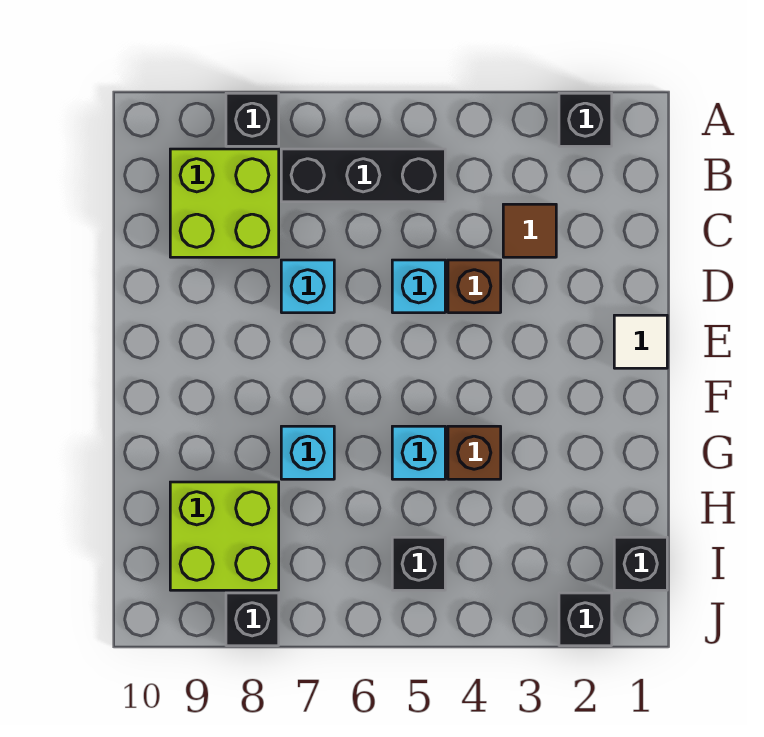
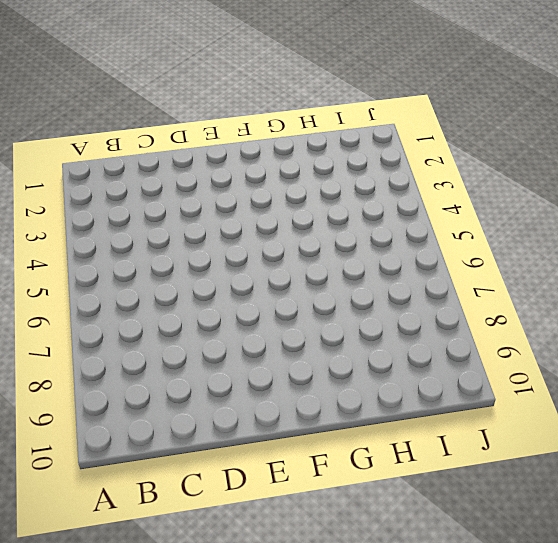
none -> black 1x1 brick [559,93,612,146]
none -> black 1x1 brick [226,93,279,146]
none -> black 1x3 brick [281,149,445,202]

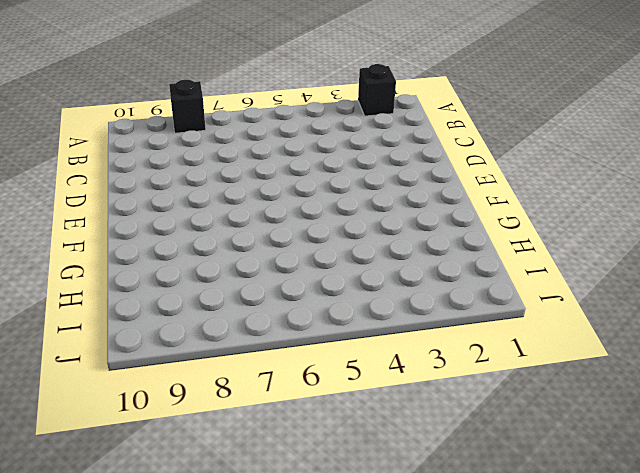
none -> black 1x3 brick [281,149,445,202]
none -> lime 2x2 brick [170,149,279,257]
none -> brown 1x1 tile [503,204,556,257]

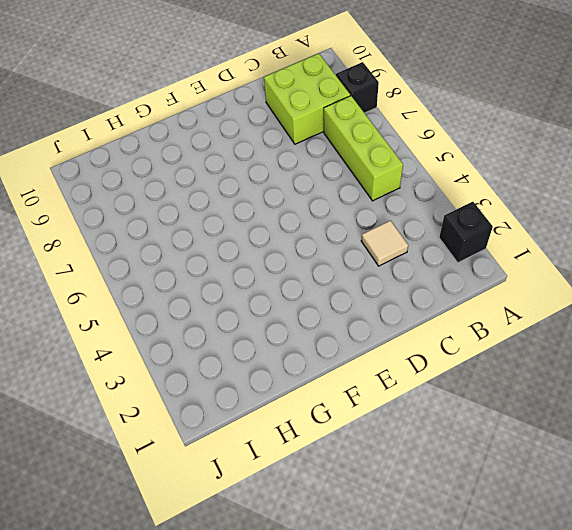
lime 1x3 brick [324,96,403,201] -> black 1x3 brick [281,149,445,202]
tan 1x1 tile [361,221,408,266] -> brown 1x1 tile [503,204,556,257]
none -> brown 1x1 brick [448,260,501,313]
none -> cyan 1x1 brick [392,260,445,313]
none -> cyan 1x1 brick [281,260,334,313]

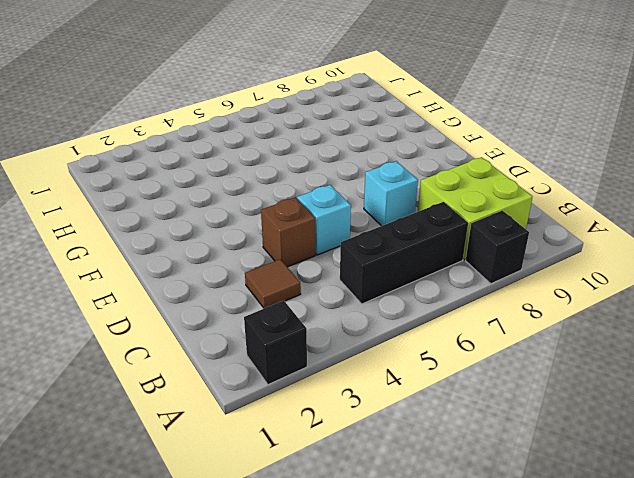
none -> white 1x1 tile [614,315,667,368]
none -> brown 1x1 brick [448,426,501,479]
none -> cyan 1x1 brick [392,426,445,479]

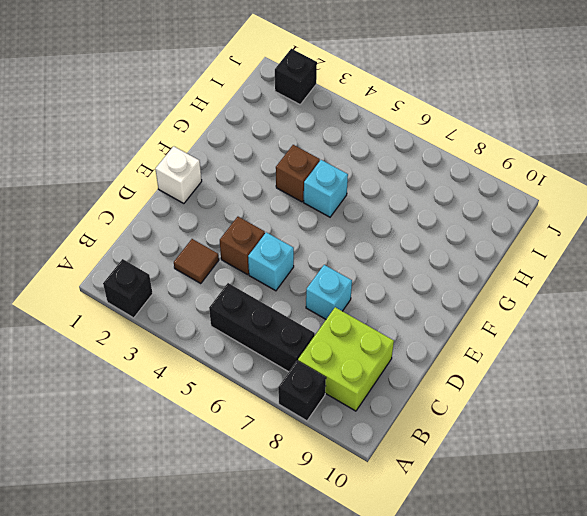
white 1x1 brick [155,146,202,204] -> white 1x1 tile [614,315,667,368]
none -> cyan 1x1 brick [281,426,334,479]
none -> lime 2x2 brick [170,482,279,590]
none -> black 1x1 brick [614,537,667,590]

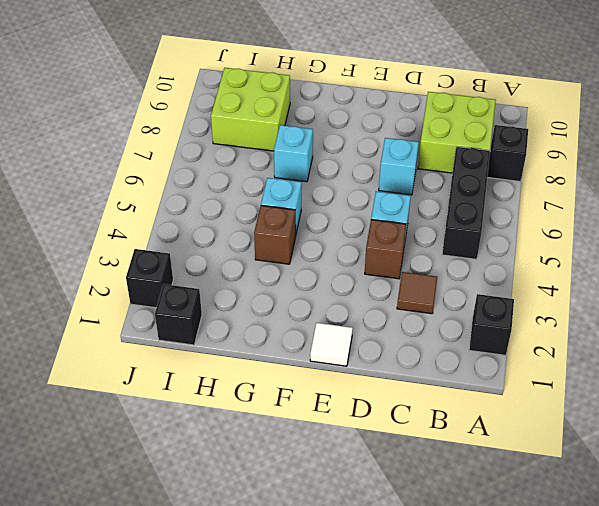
none -> black 1x1 brick [392,537,445,590]
none -> black 1x1 brick [226,593,279,646]

